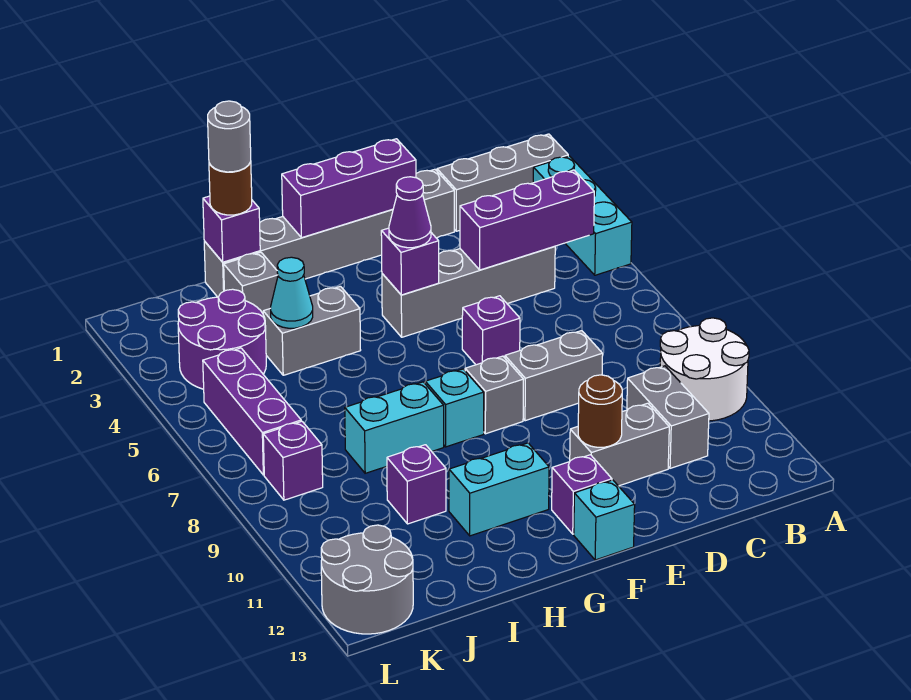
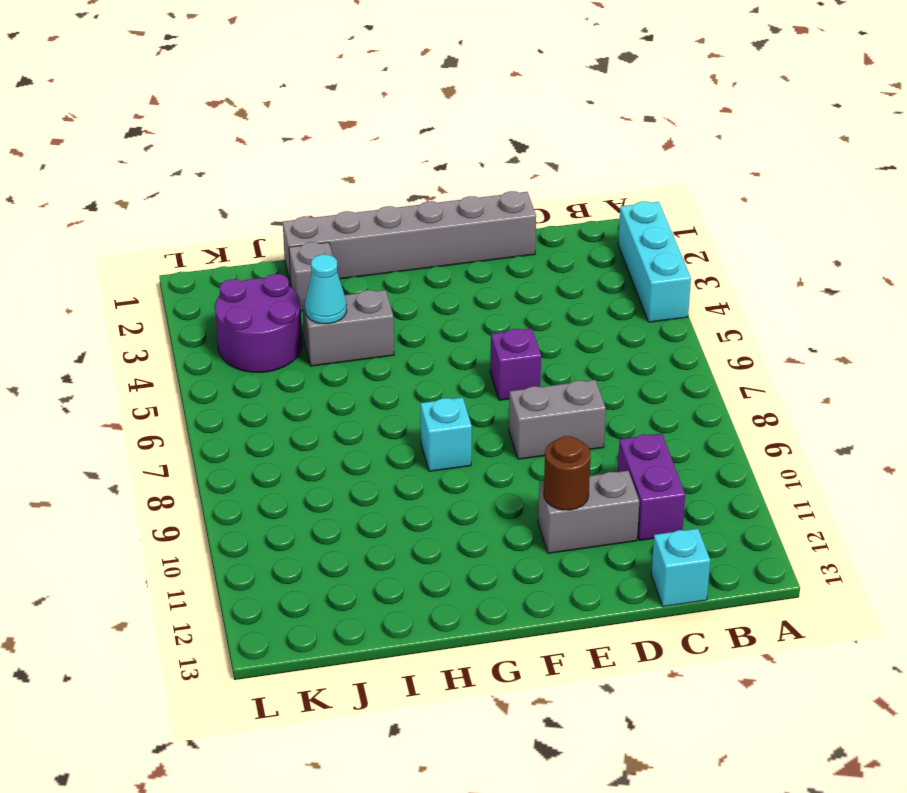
purple 1x2 brick [618,433,685,541] -> grey 1x2 brick [627,366,709,468]
cyan 1x1 brick [651,529,710,607] -> cyan 1x1 brick moved to [574,480,635,560]
none -> grey 1x3 brick [437,134,568,231]
none -> white 2x2 round brick [660,318,749,421]
none -> grey 1x4 brick [382,246,555,337]
none -> grey 1x1 brick [465,356,524,434]

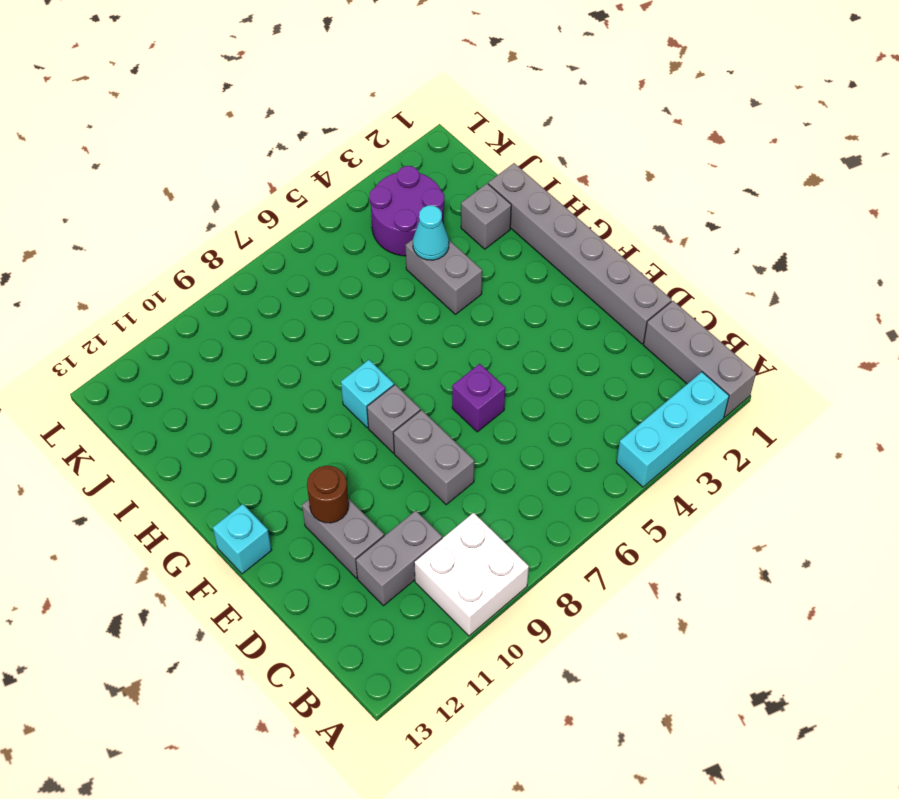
white 2x2 brick [414,513,529,636] -> white 2x2 round brick [660,318,749,421]
none -> grey 1x4 brick [382,246,555,337]
none -> purple 1x1 brick [552,455,612,534]
none -> cyan 1x2 brick [449,443,549,536]
none -> cyan 1x2 brick [345,382,444,473]

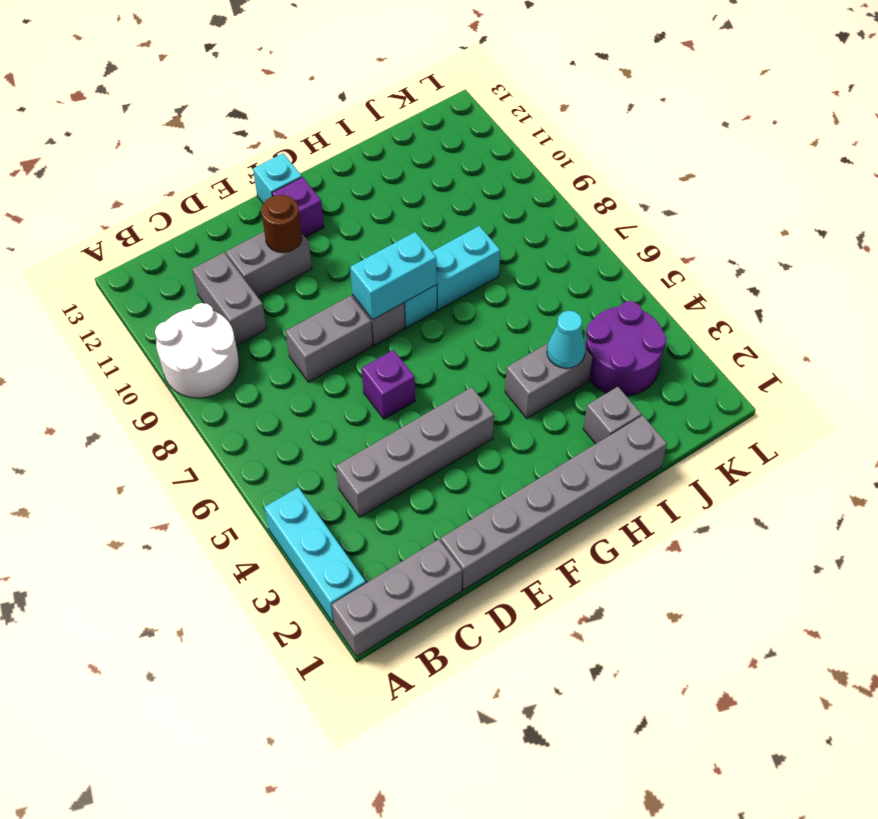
cyan 1x2 brick [350,232,437,320] -> cyan 1x2 brick moved to [449,443,549,536]
none -> purple 1x1 brick [387,445,446,524]
none -> purple 1x3 brick [203,348,301,475]
none -> purple 1x1 brick [263,421,323,500]
none -> grey 2x2 round brick [321,525,413,634]

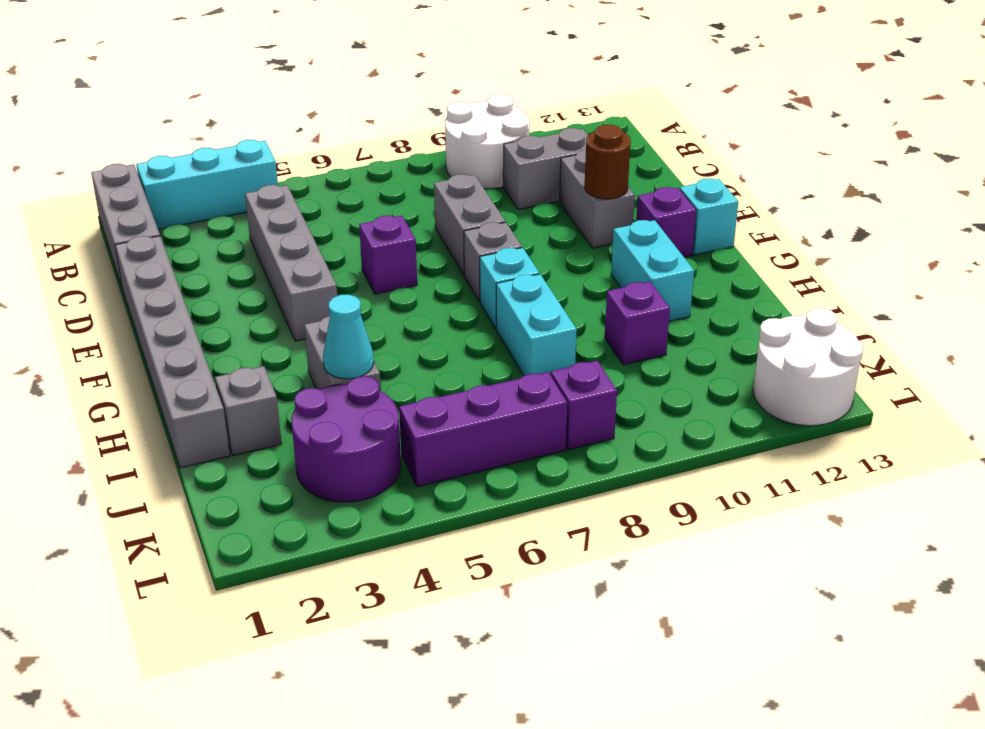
white 2x2 round brick [753,308,863,426] -> grey 2x2 round brick [321,525,413,634]
none -> purple 1x3 brick [460,170,594,270]
none -> purple 1x3 brick [282,139,416,238]
none -> purple 1x1 brick [381,228,439,295]
none -> purple 1x1 brick [203,196,260,262]

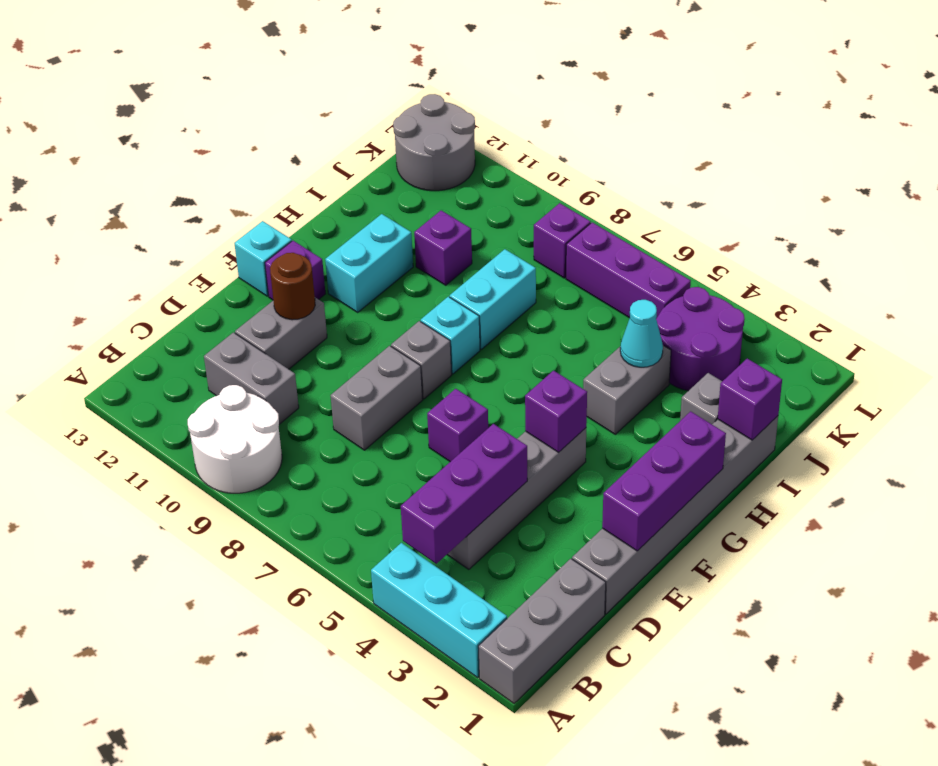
none -> purple 1x1 cone [389,177,431,248]
none -> brown 1x1 round brick [209,162,252,215]
none -> grey 1x1 round brick [208,101,251,172]

